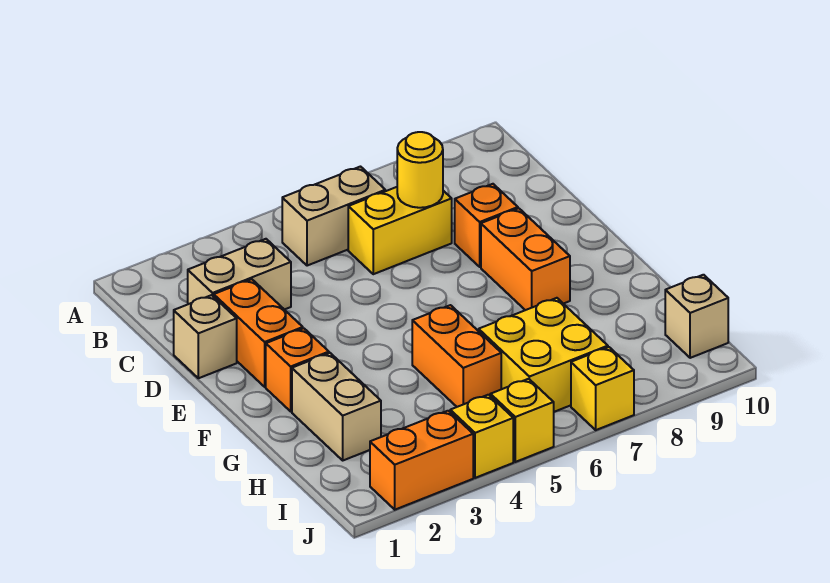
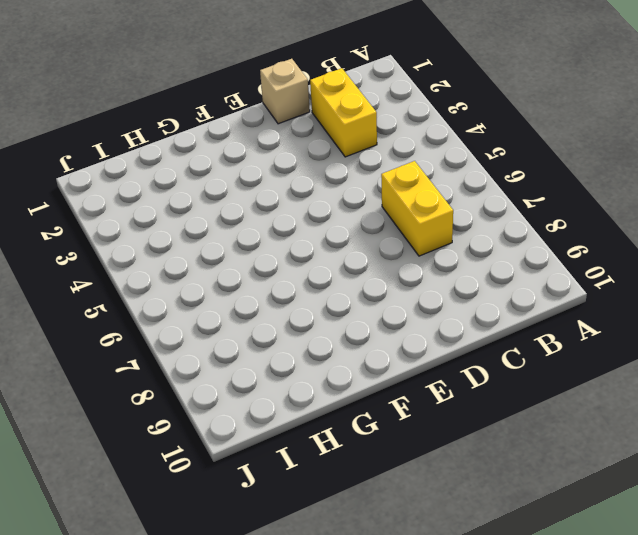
yellow 1x2 brick [310,68,377,157] -> tan 1x2 brick [188,239,291,310]
none -> tan 1x2 brick [282,167,385,266]
none -> orange 1x2 brick [214,279,303,387]
none -> orange 1x1 brick [455,184,518,267]

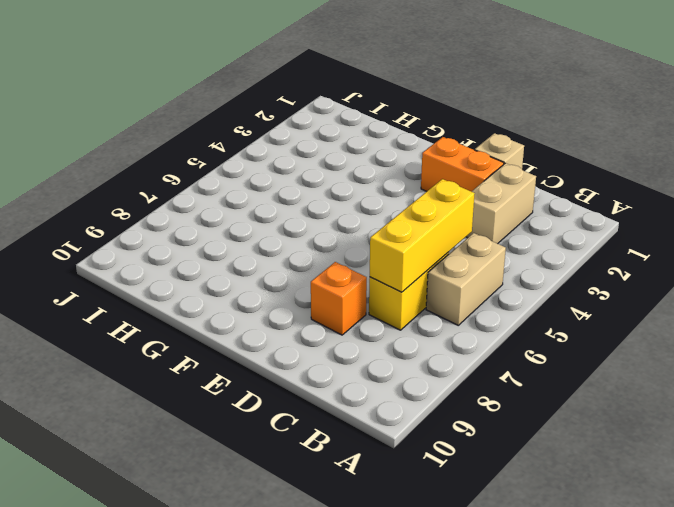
yellow 1x3 brick [370,179,475,292] -> yellow 1x1 round brick [397,132,443,208]
none -> orange 1x2 brick [481,208,570,310]
none -> orange 1x1 brick [266,328,329,411]
none -> tan 1x2 brick [292,353,381,460]

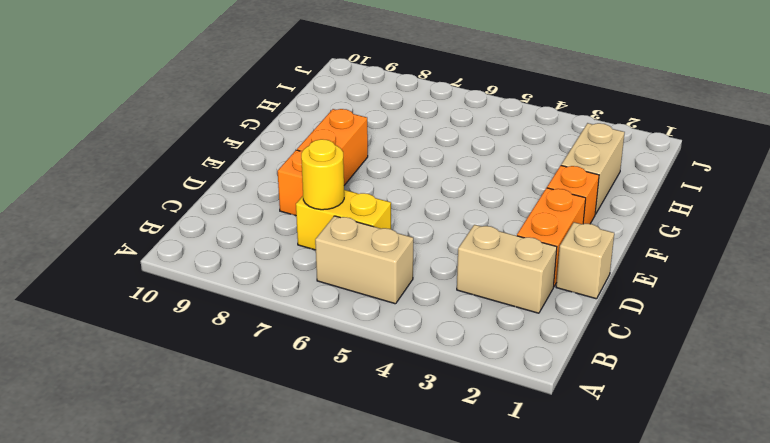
none -> orange 1x2 brick [412,305,501,407]
none -> yellow 2x2 brick [479,298,608,412]
none -> tan 1x1 brick [665,275,728,358]

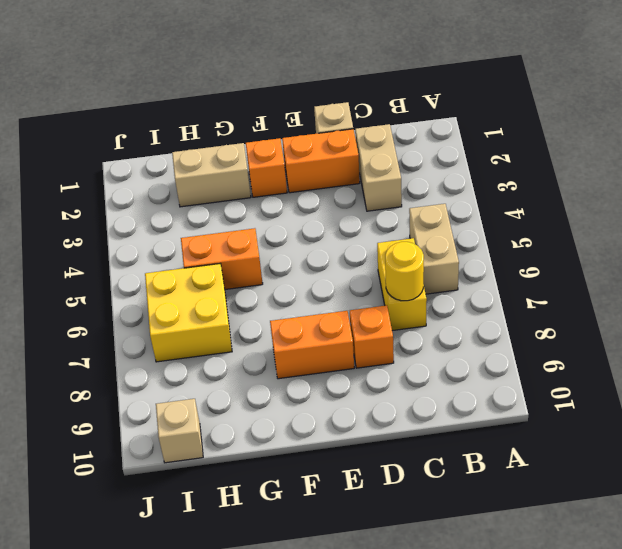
none -> orange 1x2 brick [370,411,473,510]
none -> yellow 1x1 brick [450,395,513,478]
none -> yellow 1x1 brick [490,379,554,462]

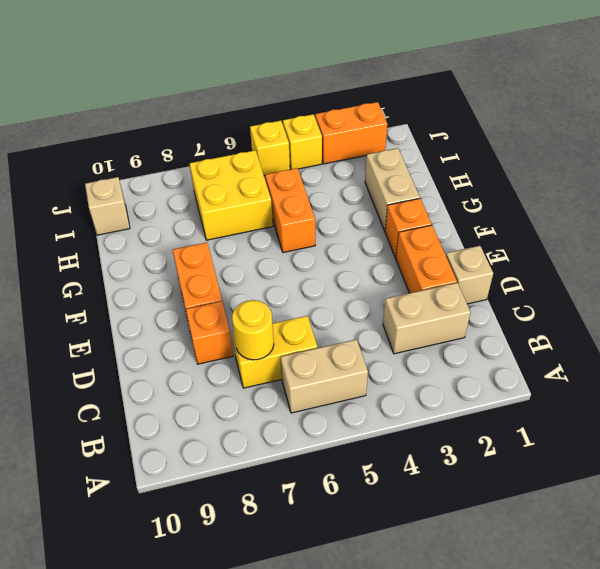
none -> yellow 1x1 brick [571,347,634,430]

